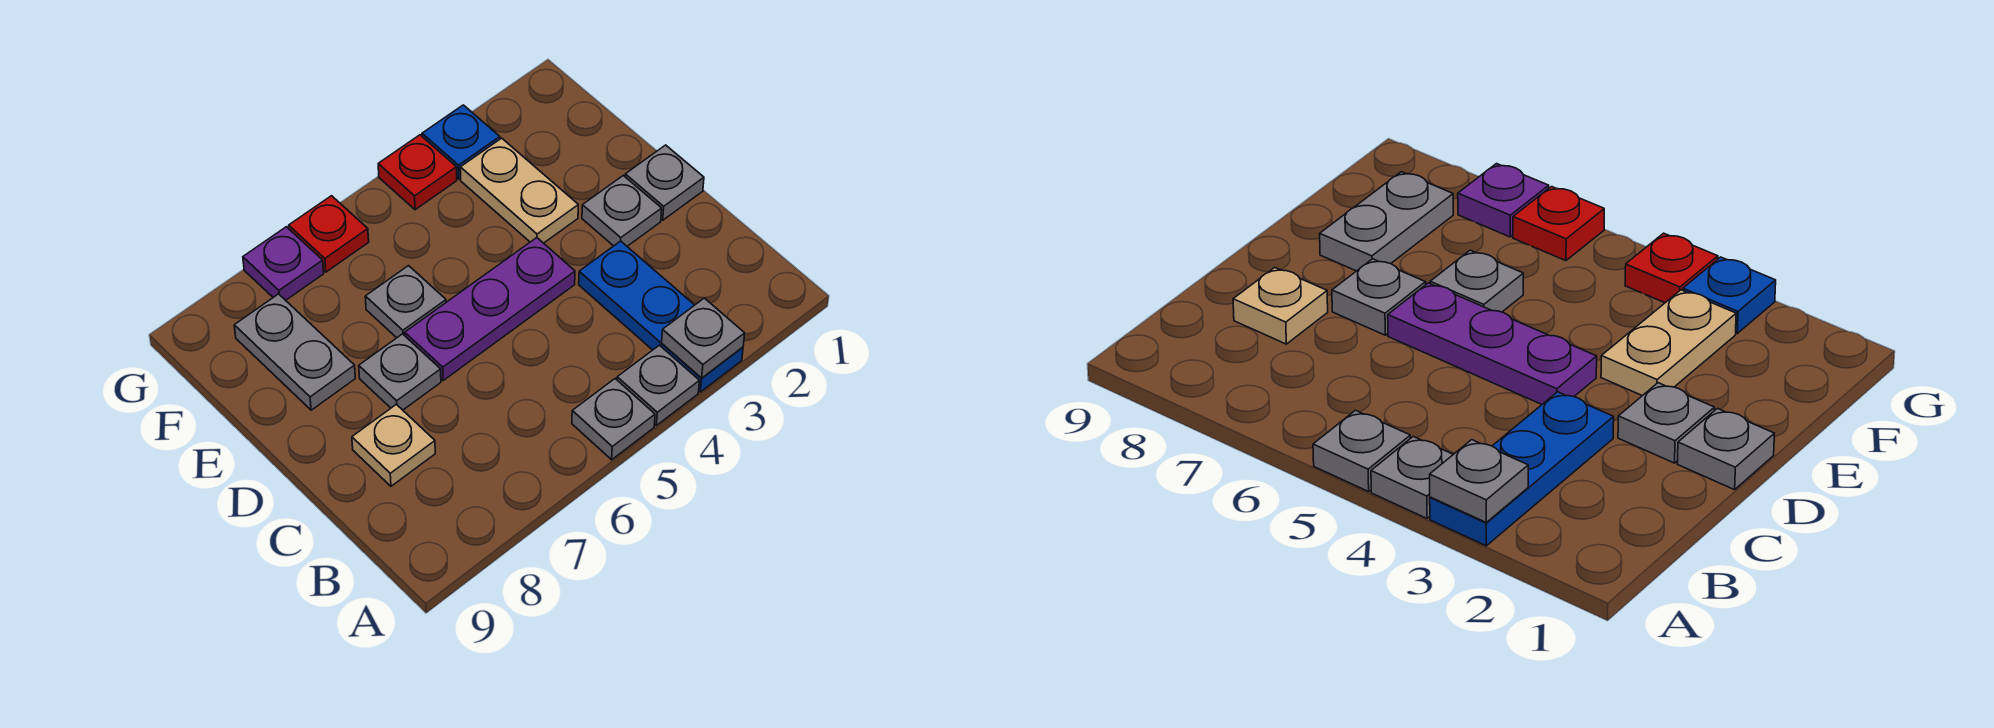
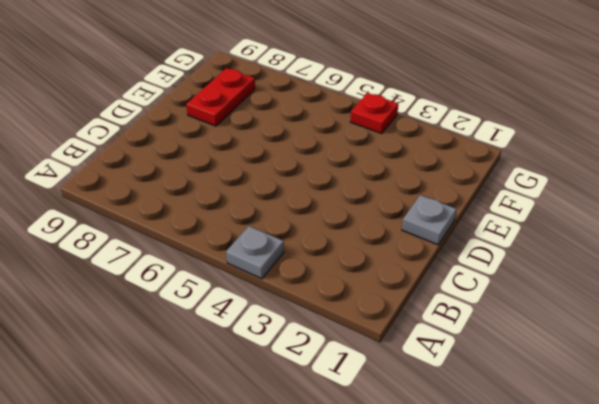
red 1x2 plate [186,68,255,126] -> grey 1x2 plate [234,294,355,410]
none -> blue 1x3 plate [579,241,743,392]
none -> grey 1x1 plate [572,379,655,460]
none -> tan 1x1 plate [352,404,435,486]

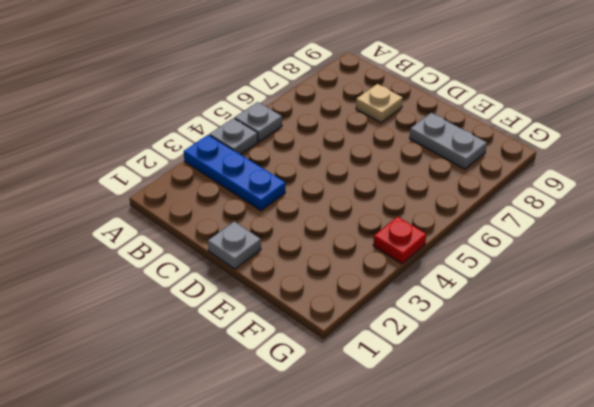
none -> grey 1x1 plate [582,176,662,246]
none -> purple 1x3 plate [405,238,575,381]
none -> grey 1x1 plate [359,334,441,410]

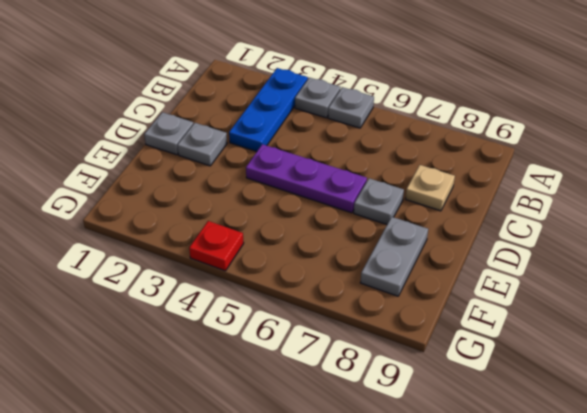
none -> tan 1x2 plate [460,138,578,243]
none -> grey 1x1 plate [365,266,446,338]
none -> blue 1x1 plate [422,105,500,179]

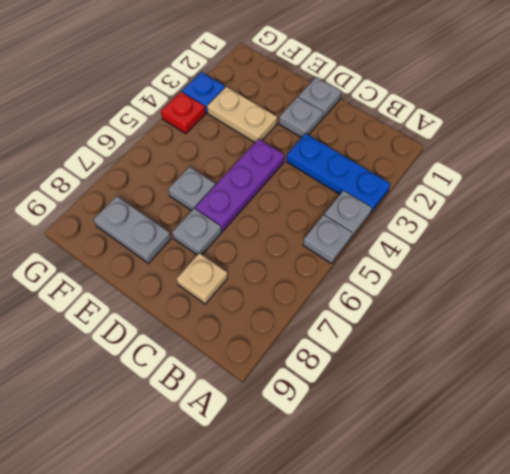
none -> red 1x1 plate [289,196,369,272]
none -> purple 1x1 plate [243,227,324,300]
none -> grey 1x1 plate [662,298,745,378]

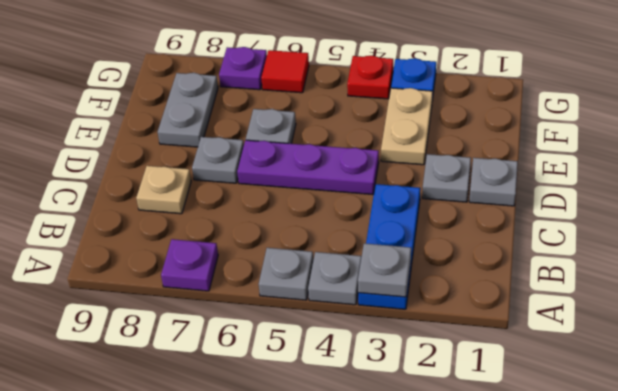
purple 1x1 plate [161,239,218,291] -> none
red 1x1 tile [261,50,309,93] -> red 1x1 plate [289,196,369,272]

